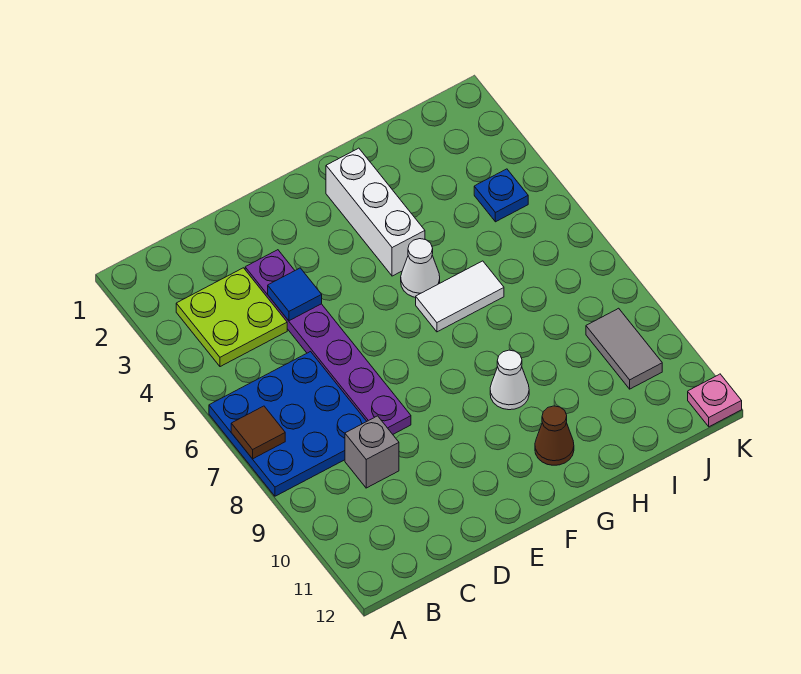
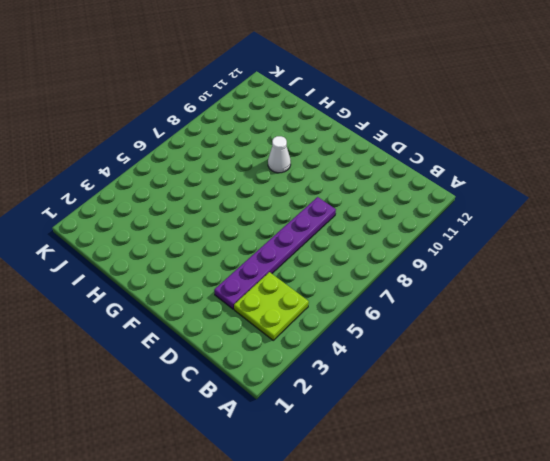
none -> blue 3x3 plate [209,352,367,496]
none -> grey 1x1 brick [345,416,399,488]
none -> white 1x3 brick [326,148,425,276]

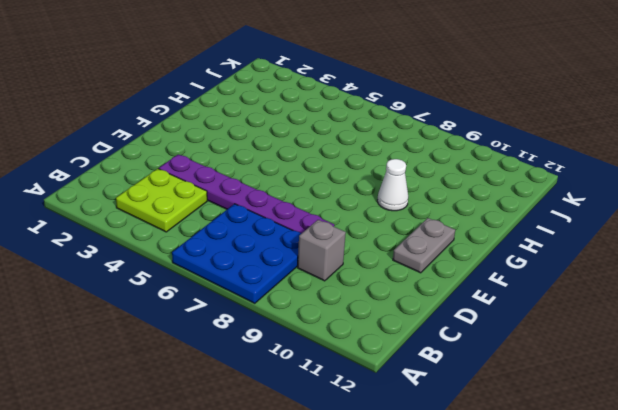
grey 1x2 plate [393,218,455,273] -> none
none -> white 1x3 brick [326,148,425,276]
none -> white 1x1 cone [401,239,440,297]
none -> white 1x2 tile [416,261,504,332]

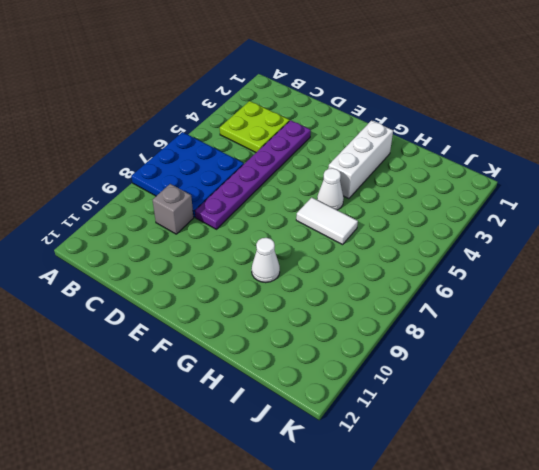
none -> brown 1x1 cone [535,406,574,465]
none -> blue 1x1 plate [474,169,528,222]
none -> grey 1x2 tile [586,308,662,389]

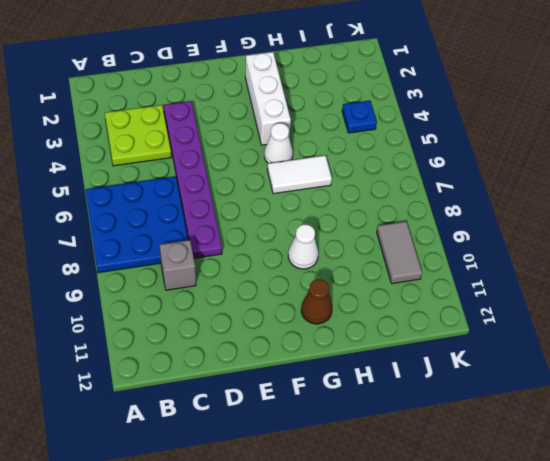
none -> pink 1x1 plate [688,374,742,427]
none -> brown 1x1 tile [231,406,285,459]
none -> blue 1x1 tile [268,268,322,321]

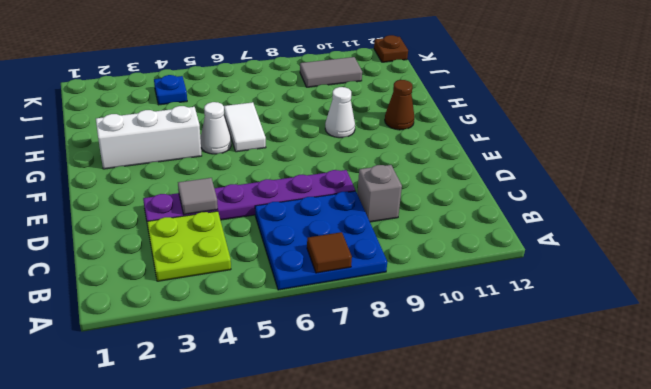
grey 1x1 tile [178,178,218,215] -> blue 1x1 tile [268,268,322,321]
brown 1x1 plate [374,35,408,62] -> pink 1x1 plate [688,374,742,427]

